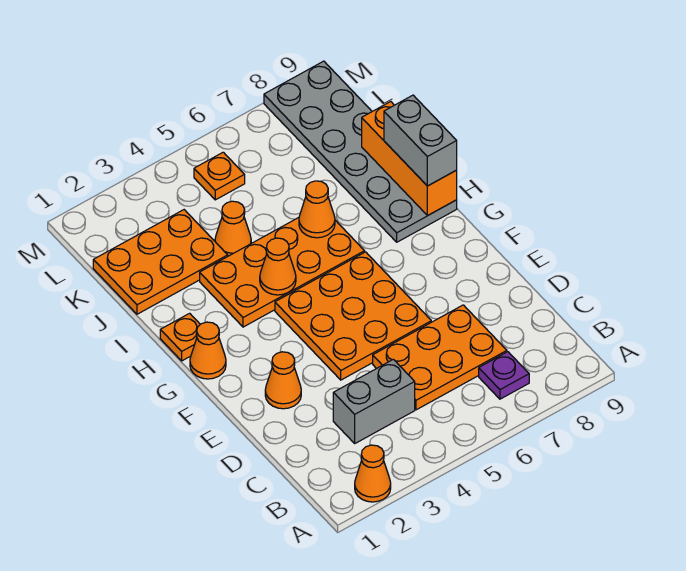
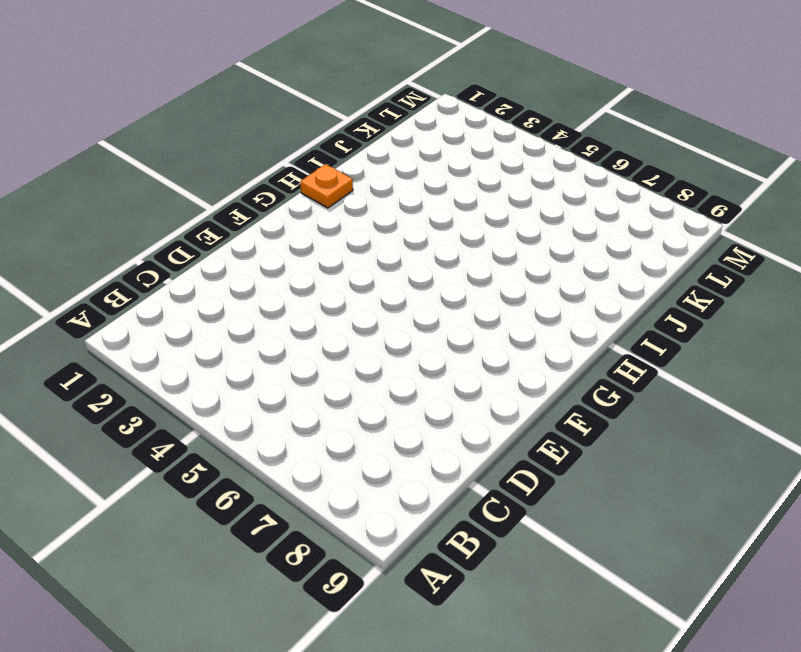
none -> orange 1x1 cone [355,445,391,502]
none -> purple 1x1 plate [479,352,529,399]
none -> grey 1x2 brick [333,359,415,443]

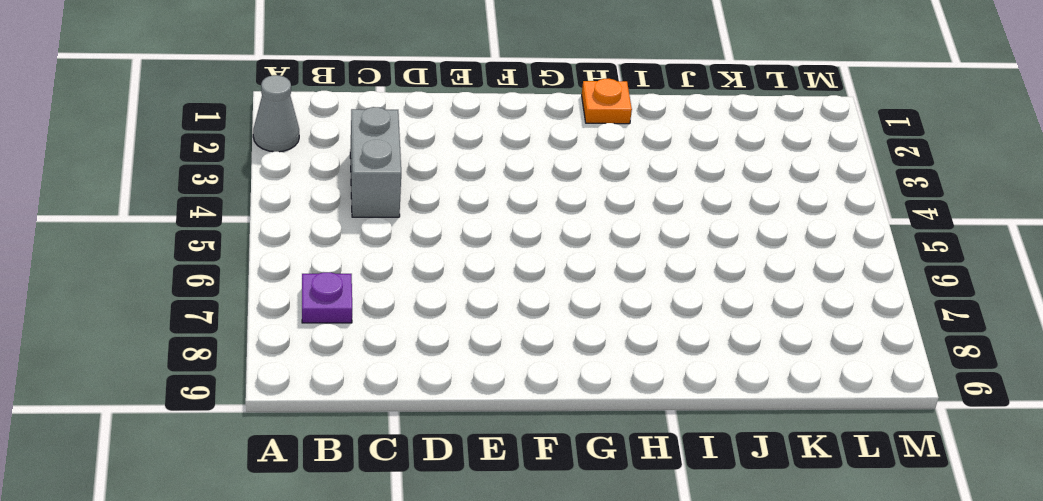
grey 1x1 cone [253,75,299,152] -> orange 1x1 cone [355,445,391,502]
none -> orange 2x3 plate [373,305,507,410]
none -> orange 1x1 cone [265,352,301,409]
none -> orange 3x3 plate [275,252,431,380]

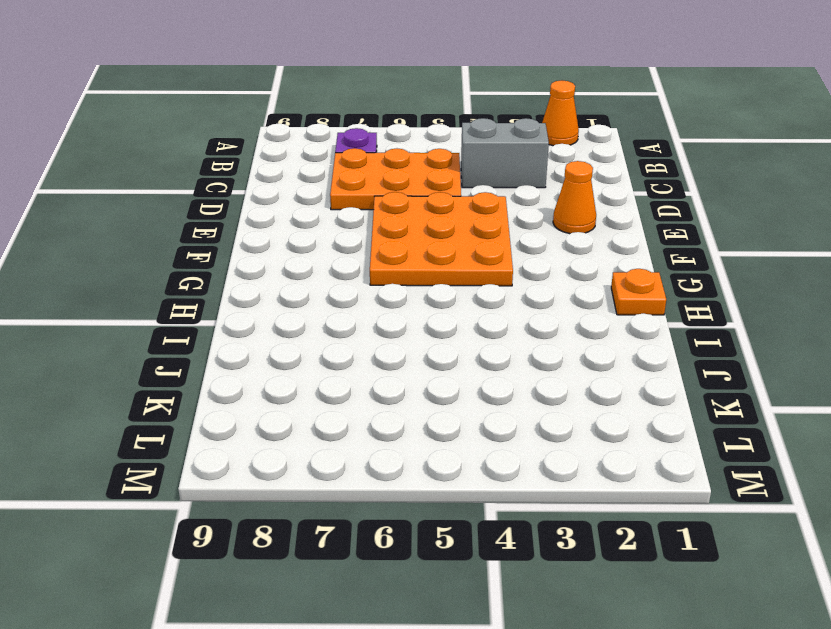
none -> orange 1x1 cone [190,322,226,379]
none -> orange 2x4 plate [200,218,365,327]
none -> grey 2x6 plate [264,61,457,242]

